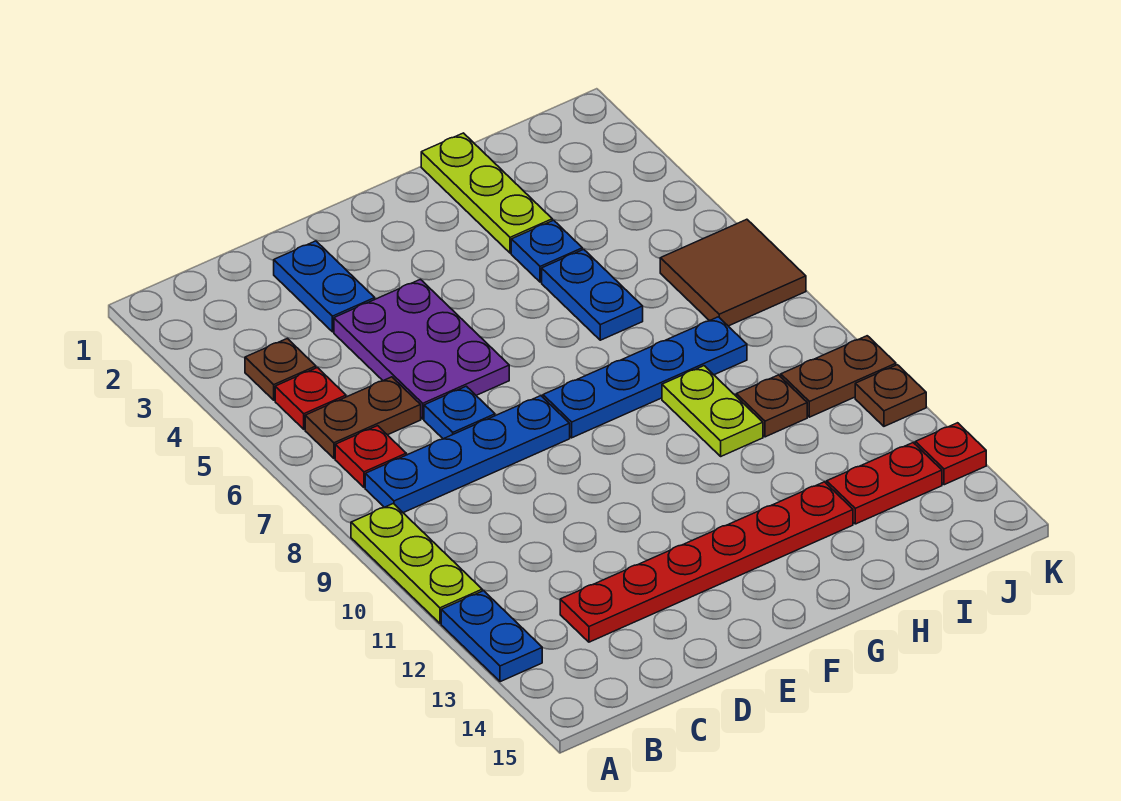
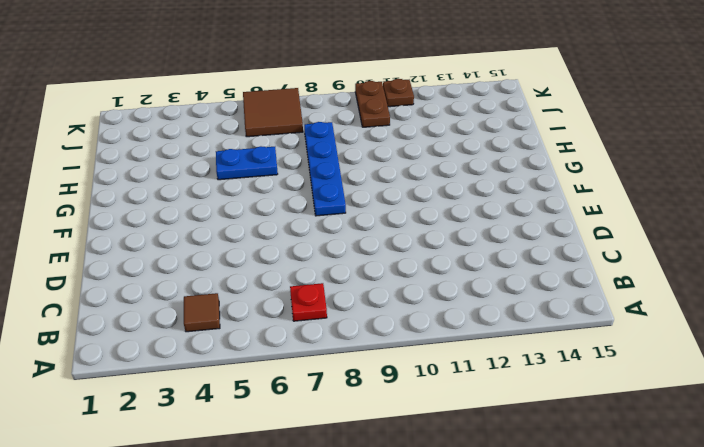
brown 1x1 tile [184,293,220,332] -> brown 1x1 plate [245,338,316,400]
none -> lime 1x3 plate [351,504,482,623]
none -> blue 1x2 plate [441,591,542,682]
none -> red 1x1 plate [275,368,346,429]

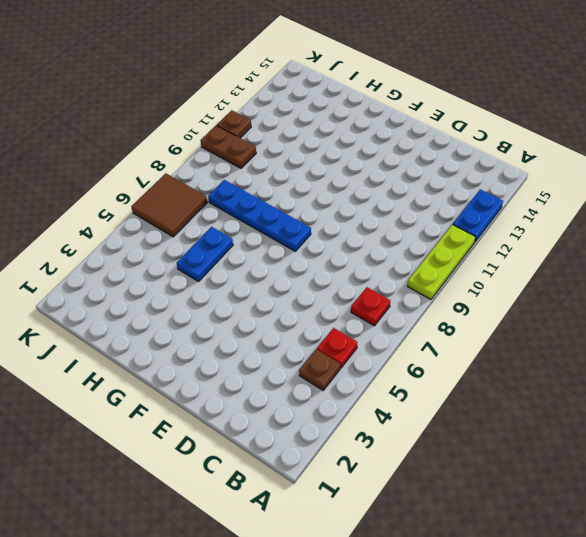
none -> brown 1x2 plate [305,377,421,458]
none -> blue 1x4 plate [365,396,570,513]
none -> red 1x6 plate [560,482,853,642]

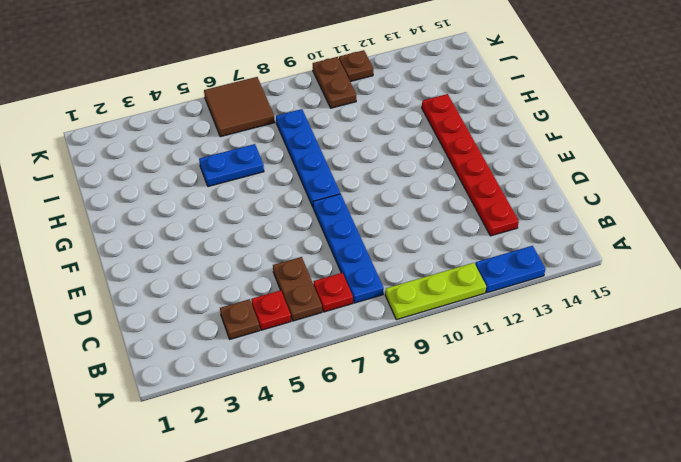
none -> blue 1x2 plate [274,241,375,332]
none -> purple 2x3 plate [334,279,509,419]
none -> blue 1x1 plate [424,386,495,439]

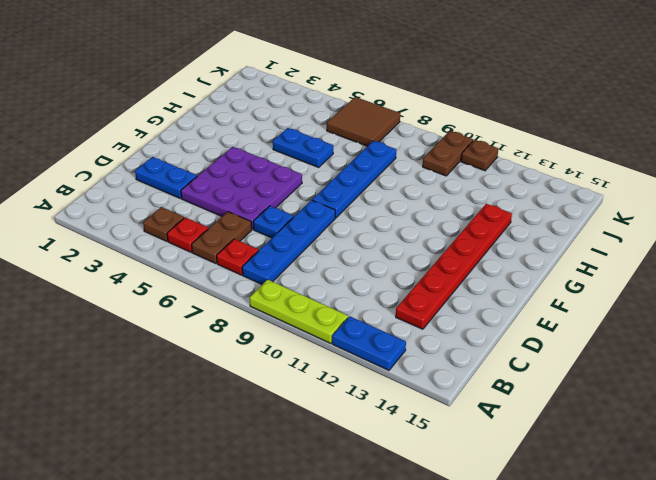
purple 3x3 plate [181,147,302,229] -> purple 2x3 plate [334,279,509,419]
none -> lime 1x3 plate [421,133,552,253]
none -> blue 1x1 plate [511,220,582,282]
none -> lime 1x2 plate [662,366,763,456]

